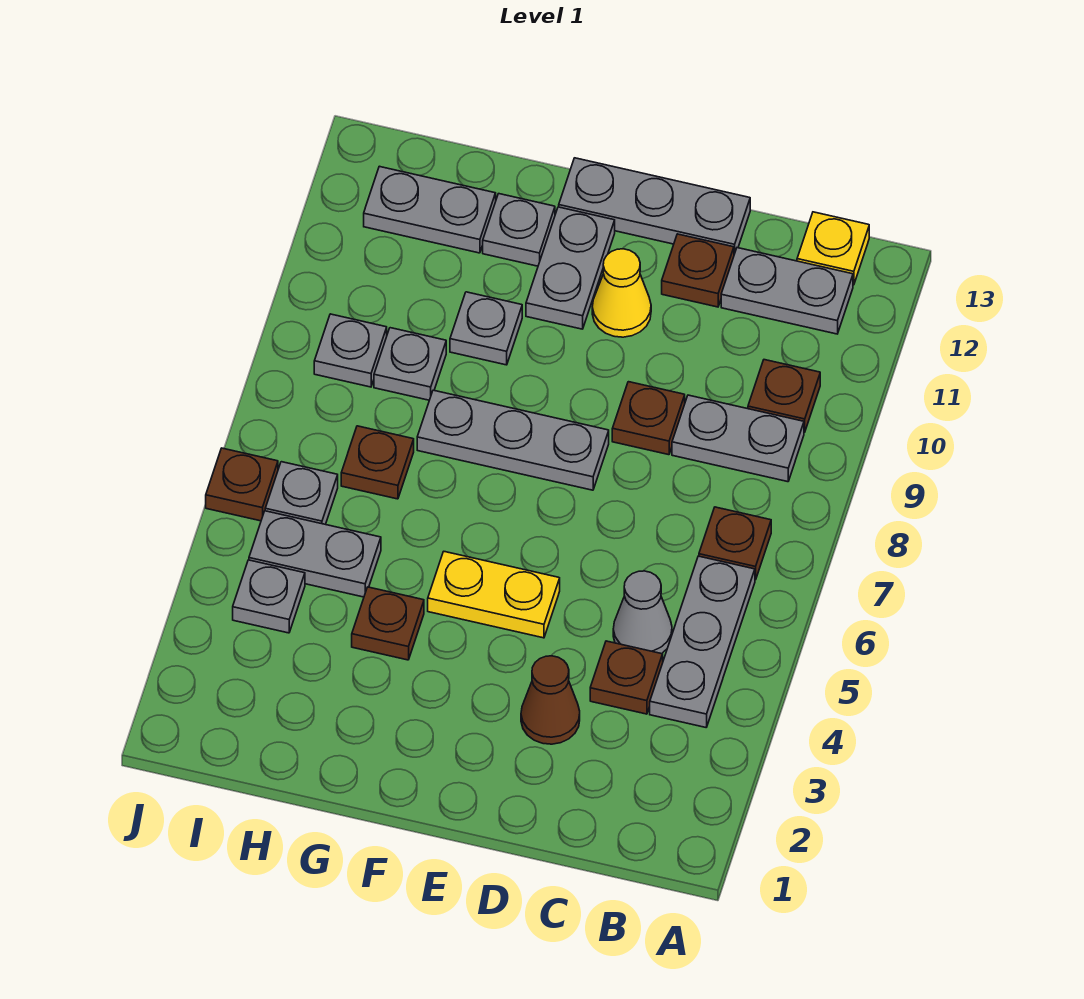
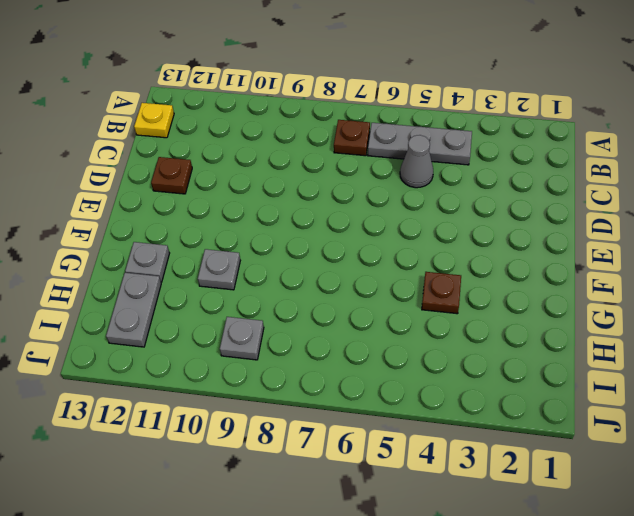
none -> grey 1x2 plate [672,395,804,482]
none -> brown 1x1 plate [748,360,820,432]
none -> grey 1x2 plate [721,248,853,334]

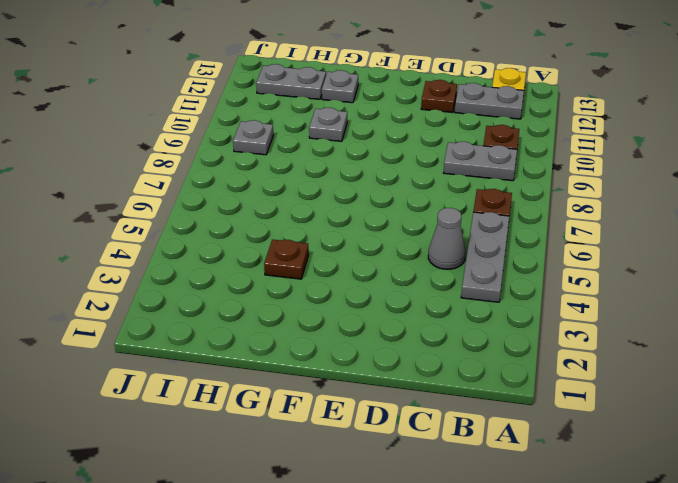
none -> brown 1x1 plate [590,641,663,714]
none -> brown 1x1 cone [521,656,580,744]
none -> brown 1x1 plate [612,382,685,455]

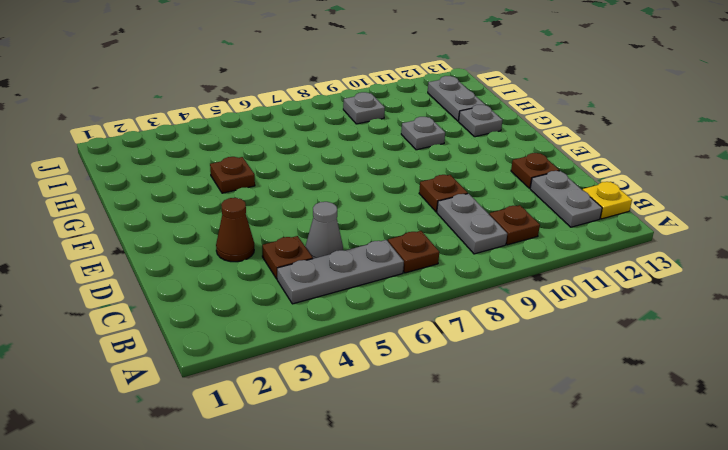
none -> grey 1x3 plate [559,158,750,254]
none -> yellow 1x2 plate [428,552,560,638]
none -> grey 1x3 plate [417,390,609,490]

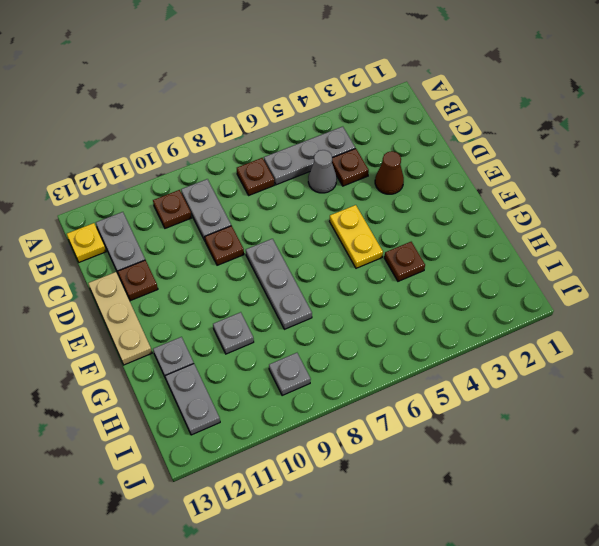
tan 1x3 plate [88,272,152,365] -> grey 1x3 plate [559,158,750,254]
none -> yellow 1x1 cone [592,249,651,337]
none -> grey 1x2 plate [526,207,615,329]
none -> grey 1x2 plate [249,511,381,597]

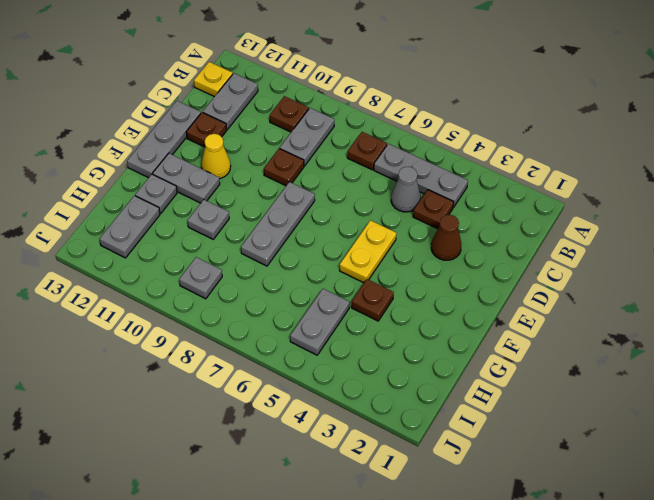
none -> brown 1x1 plate [341,426,414,499]
none -> grey 1x1 plate [374,328,446,400]
none -> grey 1x1 plate [233,560,305,633]

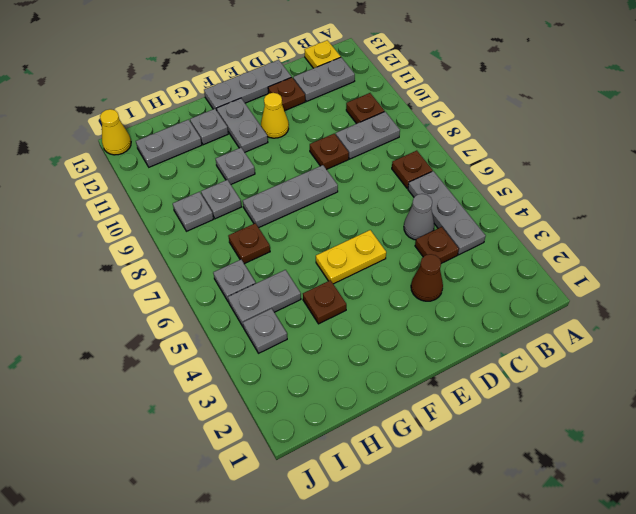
yellow 1x1 cone [100,109,131,155] -> none
none -> brown 1x1 plate [206,448,278,521]

